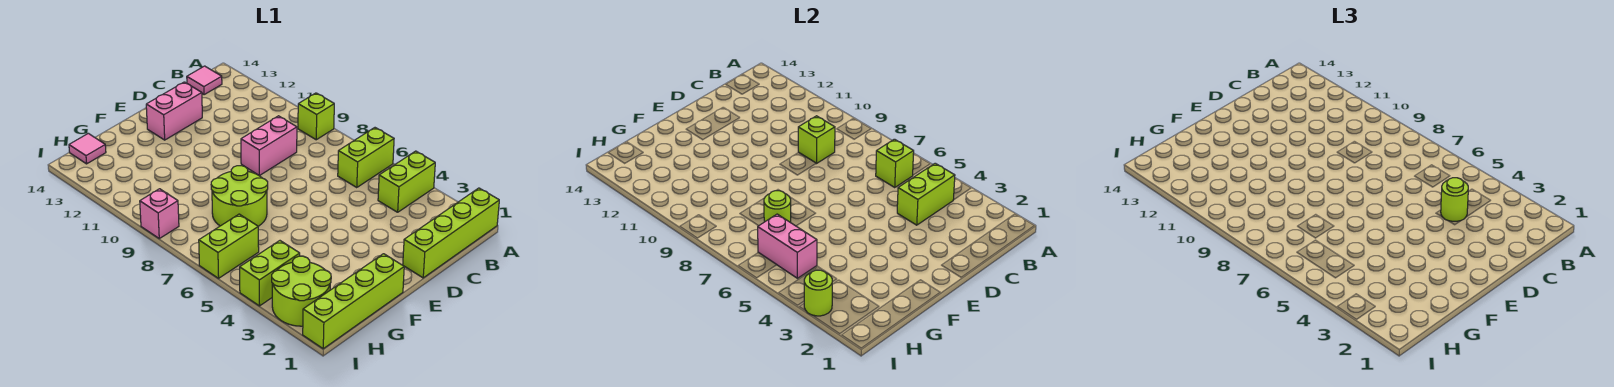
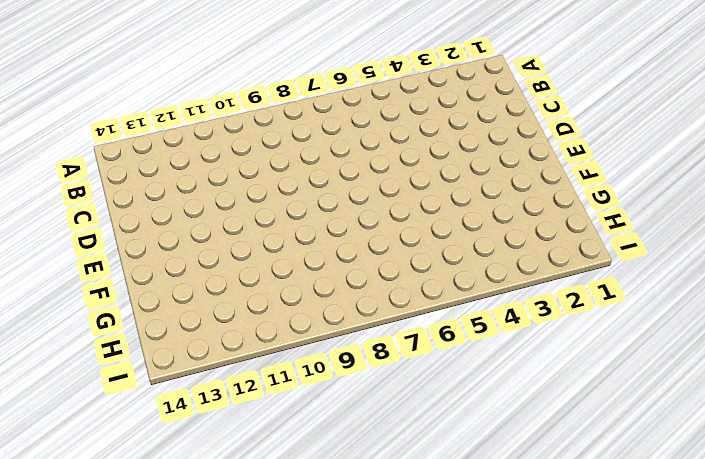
none -> lime 1x4 brick [403,188,499,278]
none -> lime 1x2 brick [378,151,435,212]
none -> lime 1x2 brick [338,128,394,187]

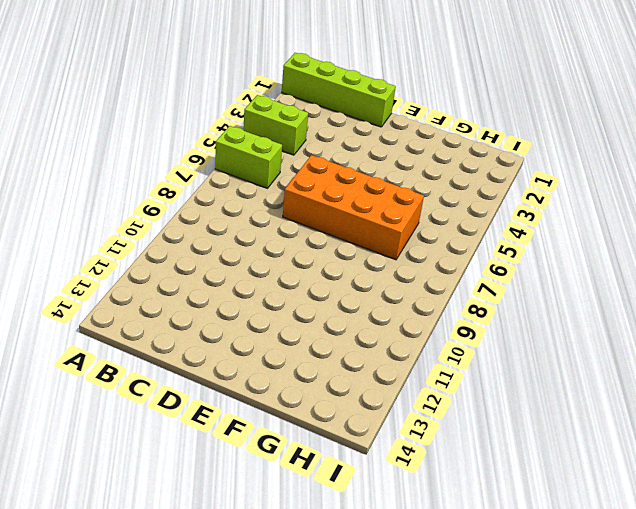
orange 2x4 brick [283,155,424,260] -> lime 2x2 round brick [211,166,268,226]
none -> lime 1x1 brick [298,93,334,140]
none -> pink 1x1 tile [187,66,222,95]
none -> pink 1x2 brick [241,116,297,176]

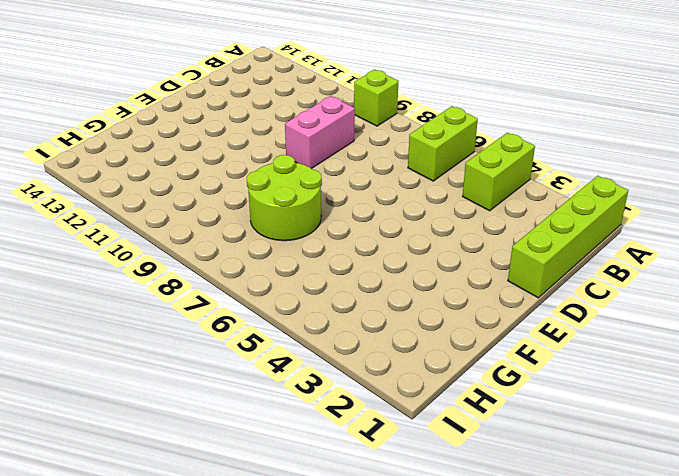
none -> pink 1x1 tile [187,66,222,95]
none -> pink 1x2 brick [146,82,202,140]
none -> lime 1x4 brick [303,254,404,349]

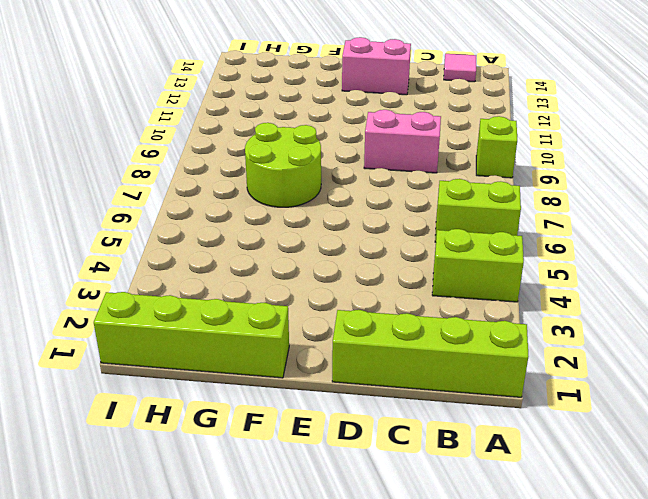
none -> lime 2x2 round brick [272,256,331,326]
none -> lime 1x2 brick [240,241,300,306]
none -> lime 1x2 brick [199,214,259,278]

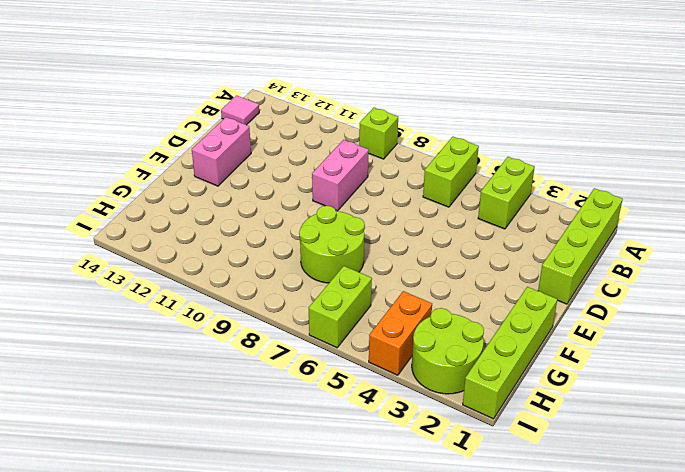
orange 1x2 brick [369,291,432,375] -> lime 1x2 brick [240,241,300,306]
none -> pink 1x1 tile [69,133,106,164]
none -> pink 1x1 brick [140,189,179,238]
none -> lime 1x2 brick [897,163,955,225]

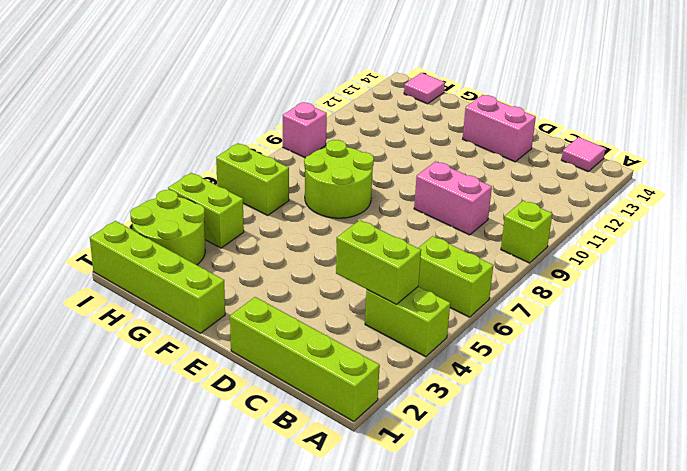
none -> lime 1x1 brick [876,139,914,187]
none -> lime 1x1 brick [798,116,835,163]
none -> lime 1x1 round brick [764,191,791,223]

